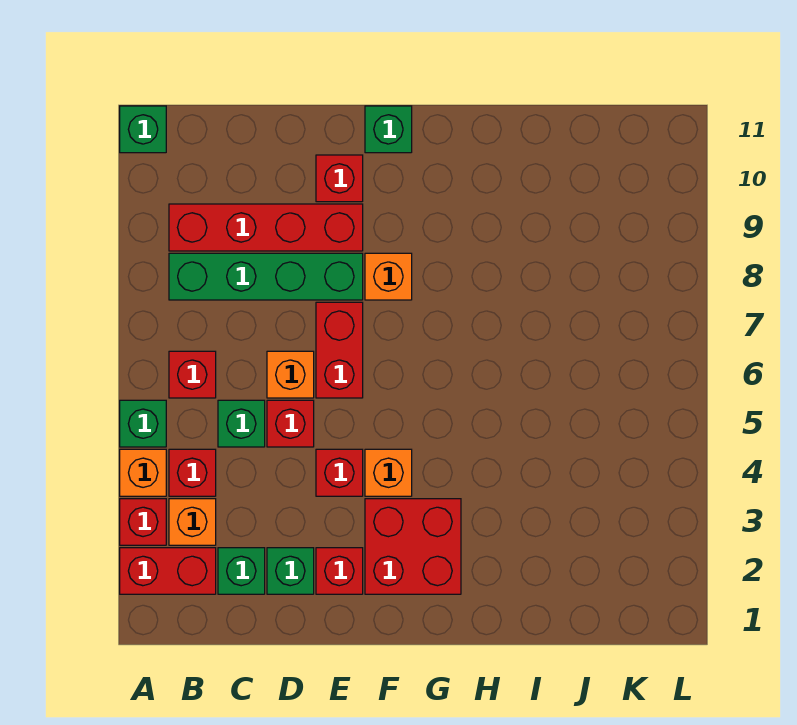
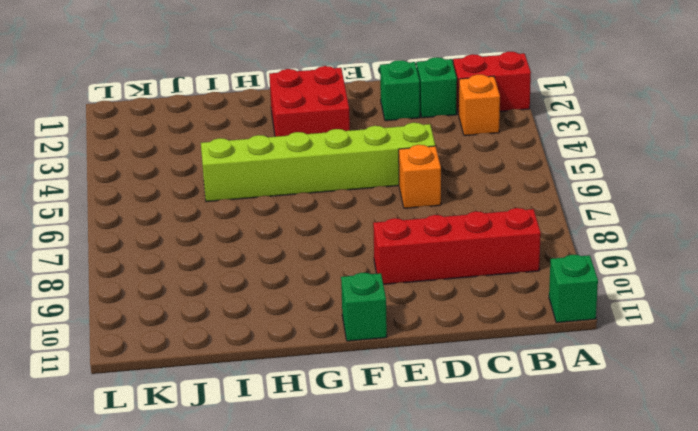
lime 1x6 brick [201,123,435,202] -> red 1x1 brick [267,400,314,447]
none -> red 1x1 brick [120,499,166,545]
none -> orange 1x1 brick [120,449,166,496]
none -> green 1x1 brick [120,400,166,447]

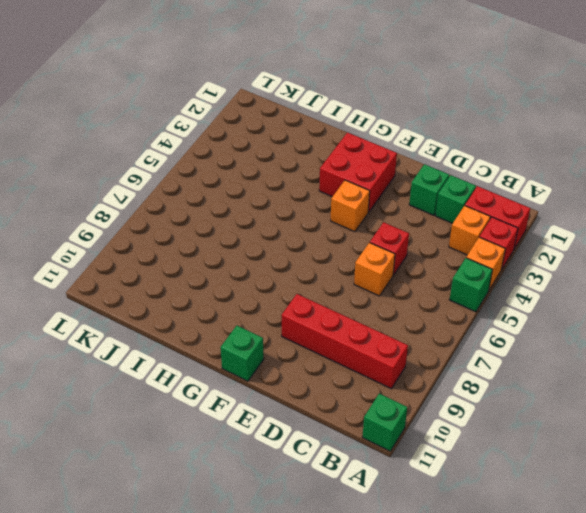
none -> red 1x1 brick [169,449,216,496]
none -> red 1x1 brick [169,351,216,398]
none -> green 1x4 brick [169,253,363,300]

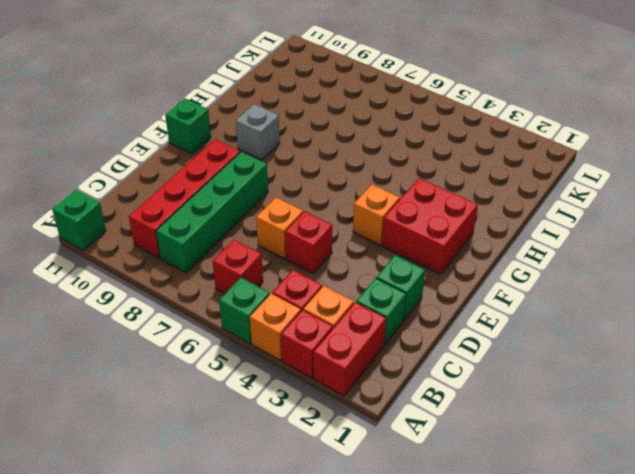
grey 1x1 brick [236,104,280,160] -> none
none -> green 1x1 brick [218,400,265,447]
none -> red 1x1 brick [316,548,363,594]
none -> red 1x1 brick [316,449,363,496]

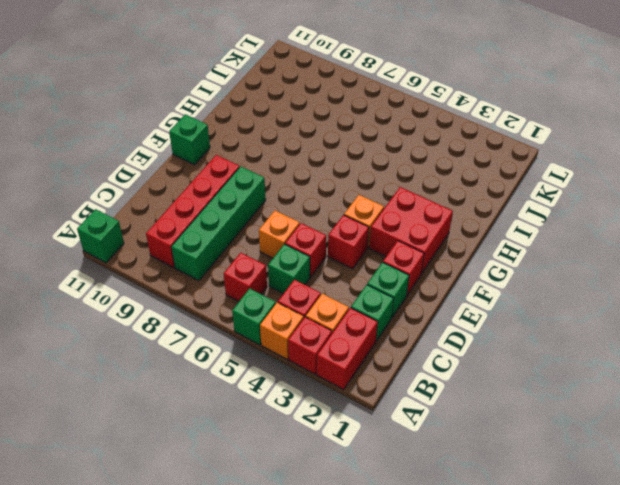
none -> red 1x2 brick [316,302,363,398]
none -> red 1x1 brick [316,155,363,202]
none -> orange 1x1 brick [365,253,412,300]

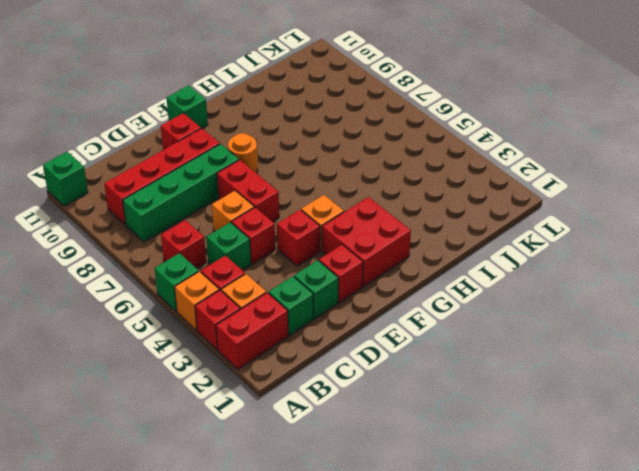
orange 1x1 round brick [228,133,258,173] -> orange 1x1 brick [365,253,412,300]

